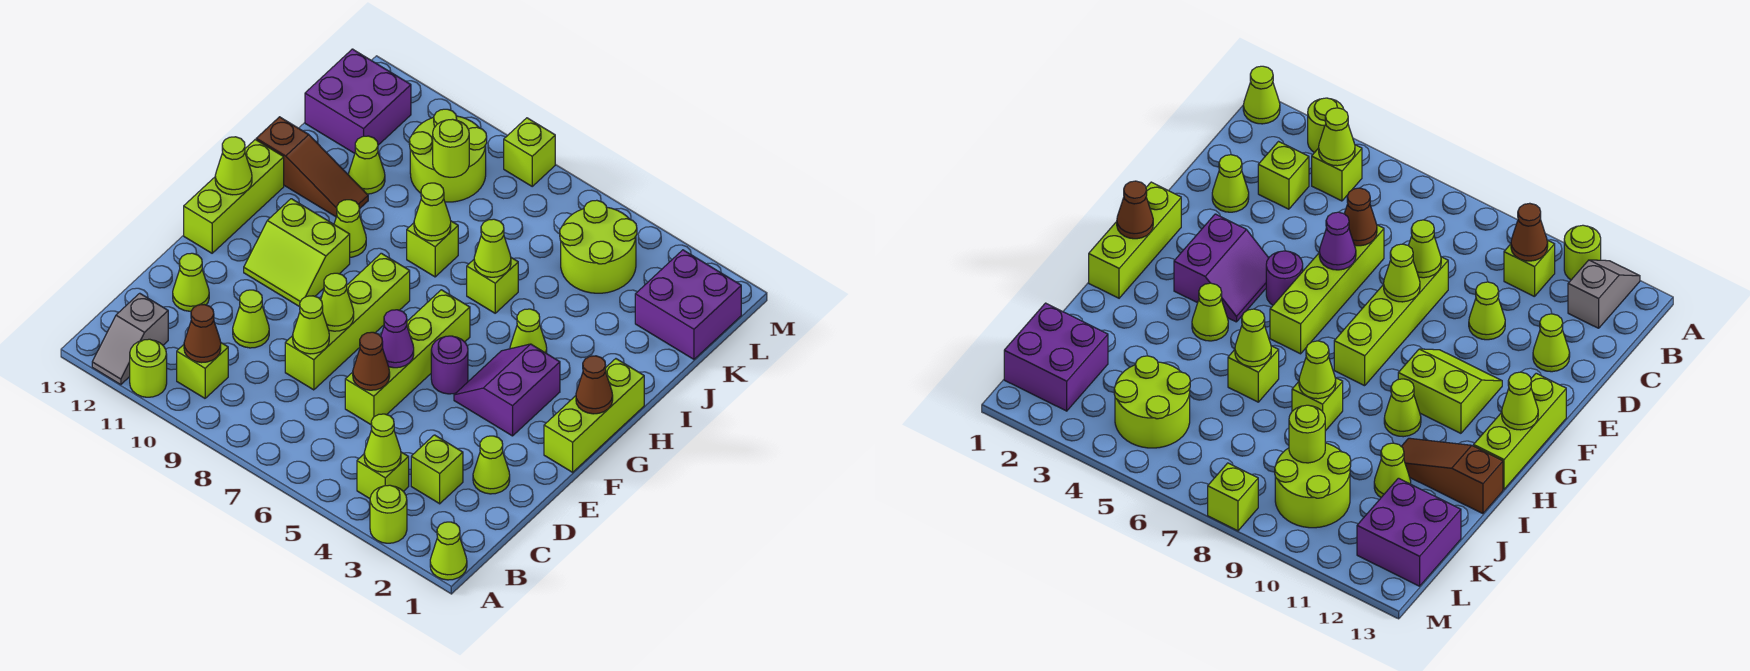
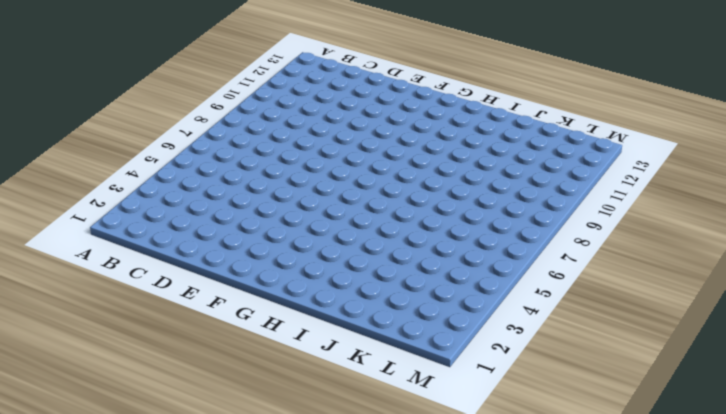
none -> lime 1x1 cone [430,522,467,580]
none -> lime 1x1 round brick [370,485,407,543]
none -> lime 1x1 round brick [130,339,167,397]
none -> grey 1x2 slope [92,293,168,385]

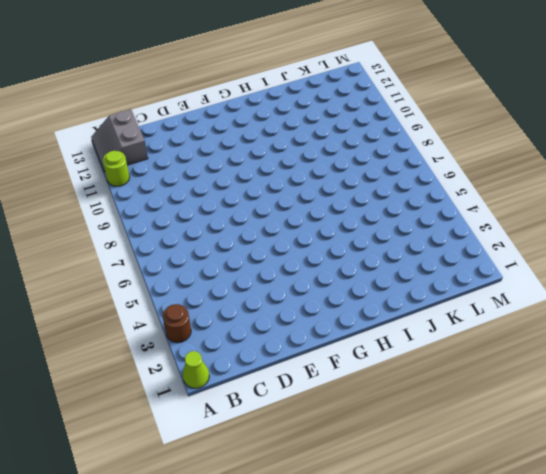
brown 1x1 round brick [162,304,191,343] -> lime 1x1 round brick [370,485,407,543]
grey 2x2 slope [91,109,148,172] -> grey 1x2 slope [92,293,168,385]
none -> lime 1x1 brick [357,452,409,499]
none -> lime 1x1 brick [177,343,228,398]
none -> lime 1x1 brick [411,435,463,504]
none -> lime 1x1 cone [473,436,510,494]

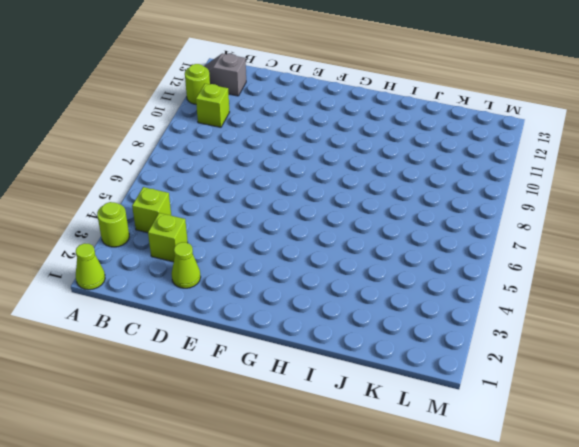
none -> lime 1x4 brick [345,290,470,424]
none -> lime 1x4 brick [285,253,410,390]
none -> lime 1x1 cone [233,290,269,348]
none -> lime 1x1 cone [173,253,209,311]

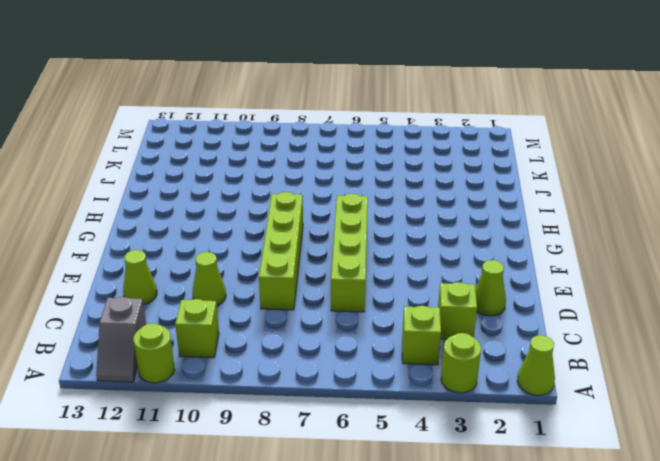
none -> lime 1x3 brick [544,359,644,472]
none -> purple 2x2 slope [454,344,560,436]
none -> purple 1x1 round brick [431,336,468,394]
none -> lime 2x2 slope [244,199,350,307]

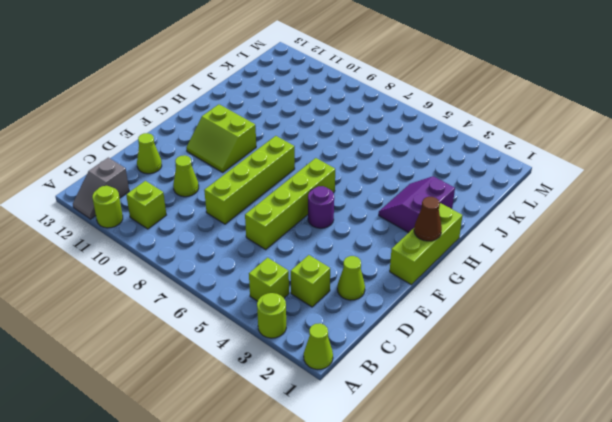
purple 2x2 slope [379,176,455,233] -> purple 2x2 slope moved to [454,344,560,436]
none -> lime 1x3 brick [184,140,284,253]
none -> lime 1x1 cone [510,309,547,353]
none -> lime 1x1 cone [334,200,366,257]
none -> lime 1x1 brick [467,258,518,313]

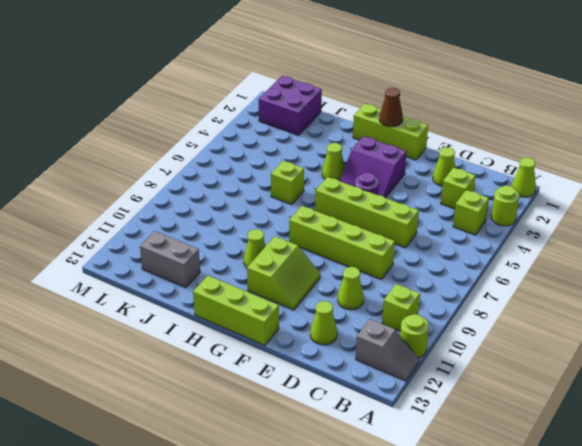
grey 1x2 brick [140,231,200,288] -> purple 2x2 brick [305,49,411,153]
none -> lime 1x1 brick [407,221,458,277]
none -> brown 1x3 slope [256,117,368,217]
none -> lime 1x1 cone [348,136,385,194]
none -> lime 2x2 round brick [560,200,637,293]

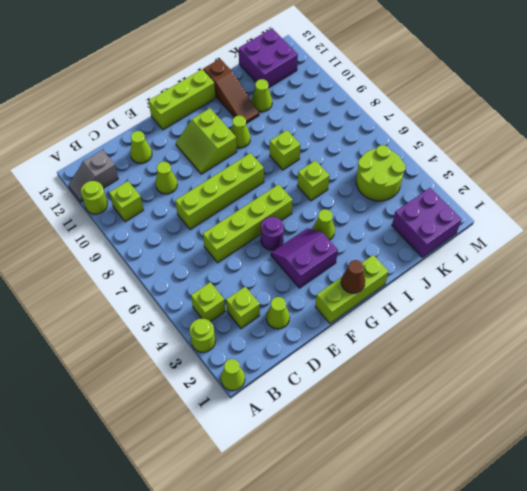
none -> lime 2x2 round brick [409,109,487,202]
none -> lime 1x1 brick [504,118,555,186]
none -> lime 1x1 cone [364,414,401,472]
none -> brown 1x1 cone [184,305,221,363]

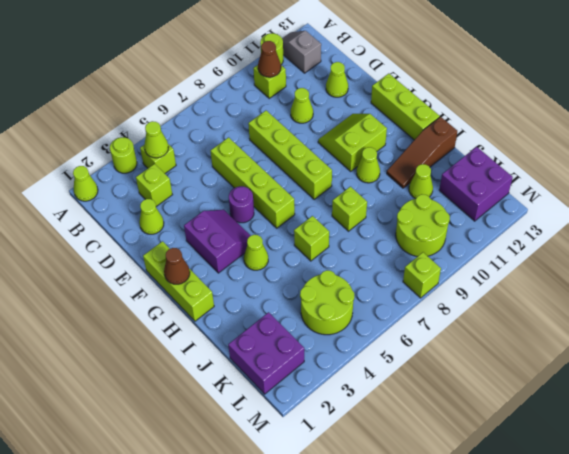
none -> brown 1x1 cone [353,332,390,390]
none -> lime 1x1 cone [293,296,329,354]
none -> purple 1x1 cone [381,310,414,368]
none -> lime 1x1 cone [321,273,354,331]

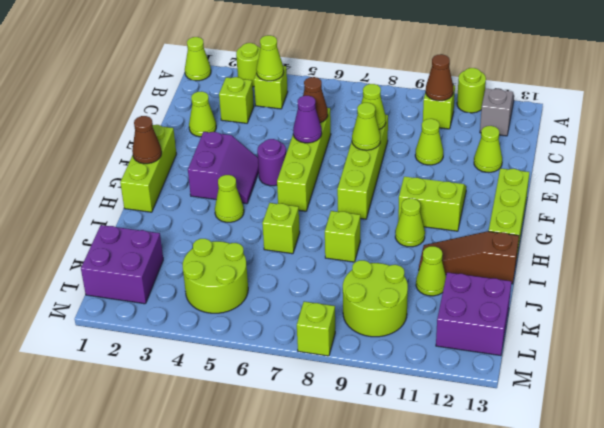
none -> lime 1x1 cone [215,137,252,195]
none -> lime 1x1 cone [474,219,511,277]
none -> lime 1x1 cone [414,183,451,241]
none -> lime 1x1 round brick [433,119,469,177]

